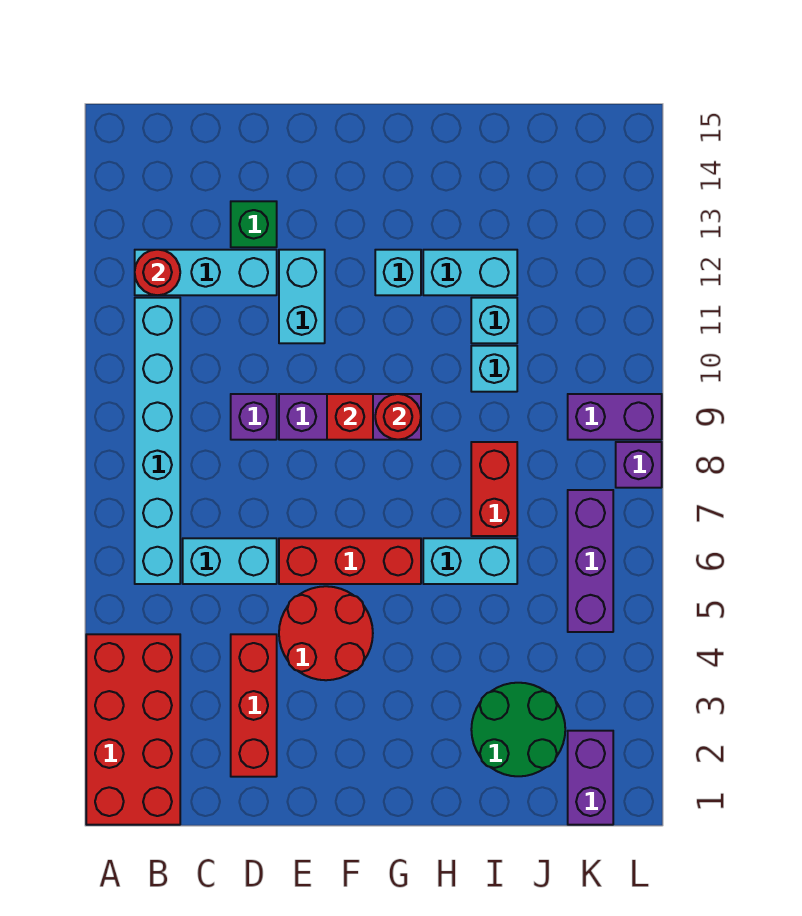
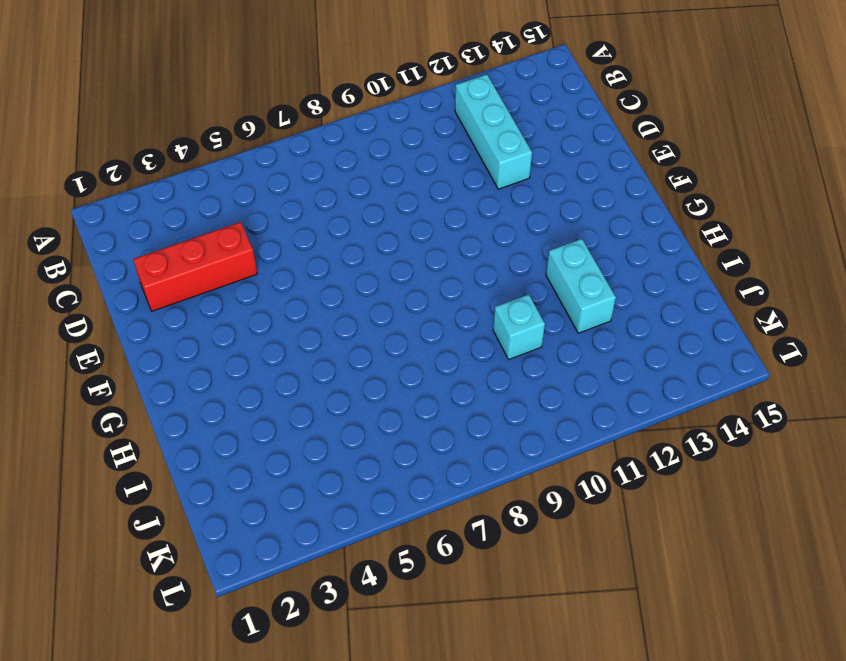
none -> red 2x4 brick [86,634,180,825]
none -> cyan 1x6 brick [135,298,180,584]
none -> cyan 1x2 brick [183,538,277,584]

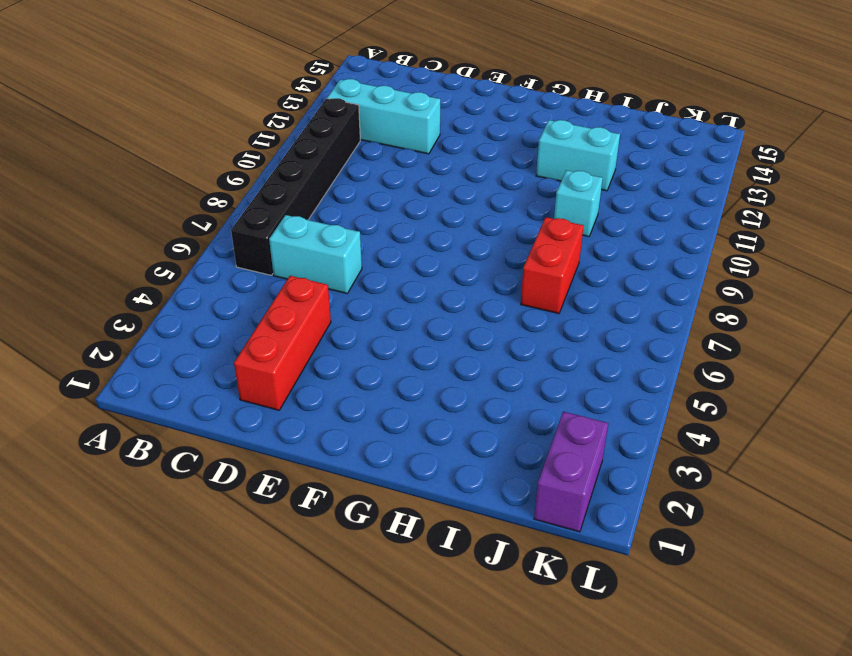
black 1x6 brick [231,98,360,275] -> cyan 1x6 brick [135,298,180,584]
none -> red 2x4 brick [86,634,180,825]
none -> purple 1x1 brick [231,394,277,440]
none -> green 1x1 brick [231,201,277,247]

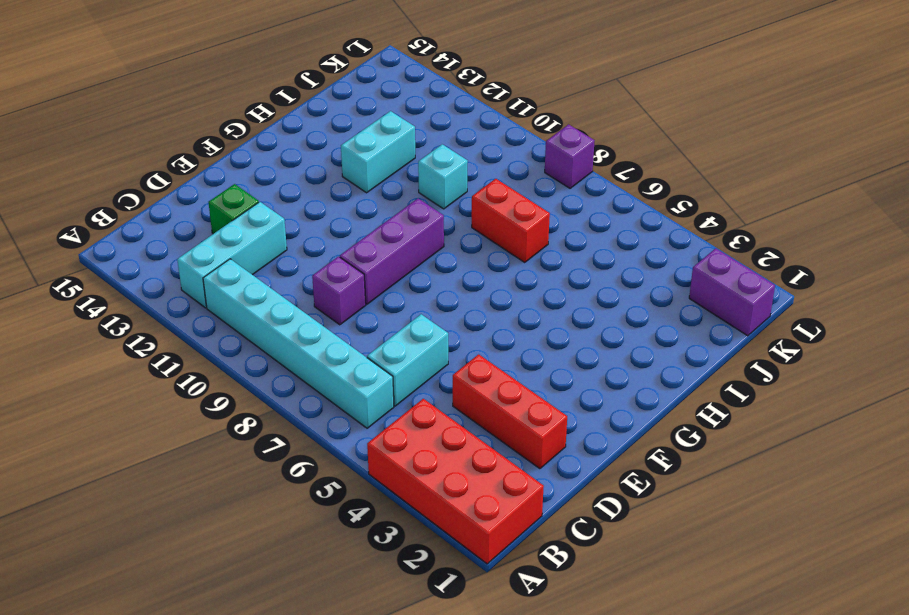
none -> red 2x2 round brick [279,586,373,680]
none -> red 1x3 brick [279,538,421,584]
none -> cyan 1x2 brick [279,250,325,343]

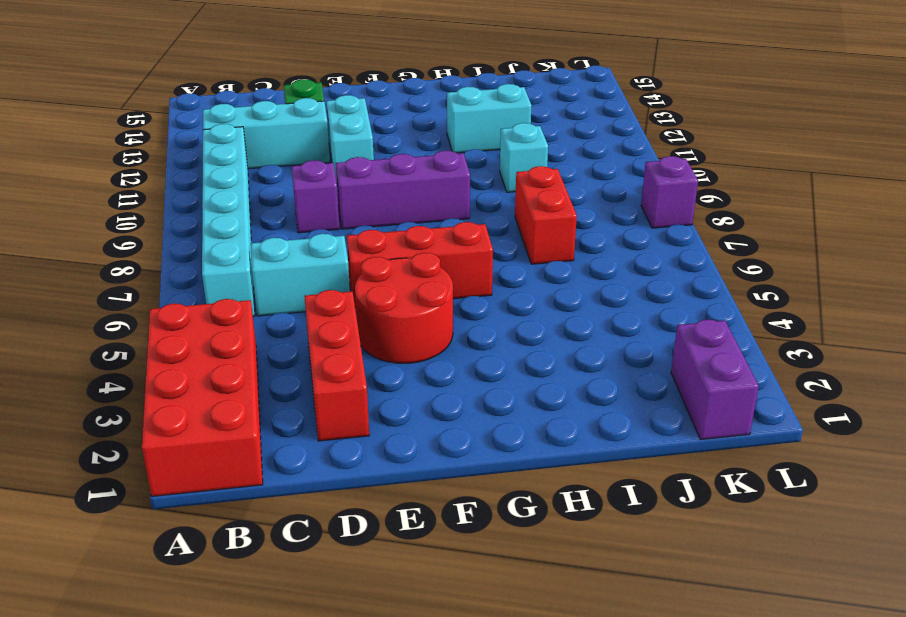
none -> cyan 1x1 brick [375,250,421,295]
none -> cyan 1x2 brick [423,538,517,584]
none -> green 2x2 round brick [471,683,565,776]

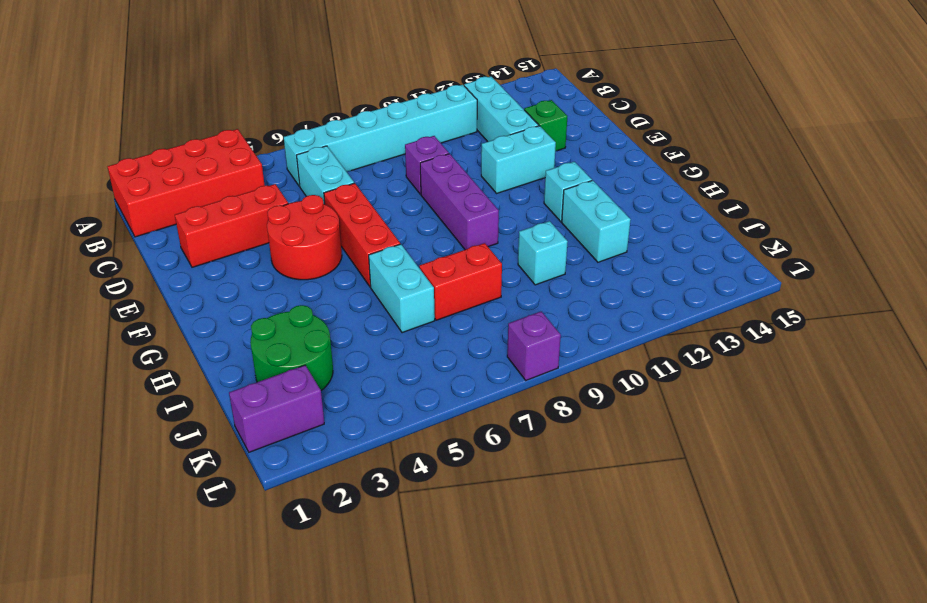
none -> cyan 1x1 brick [471,298,517,343]
none -> purple 1x3 brick [568,490,613,632]
none -> purple 1x2 brick [568,394,662,440]

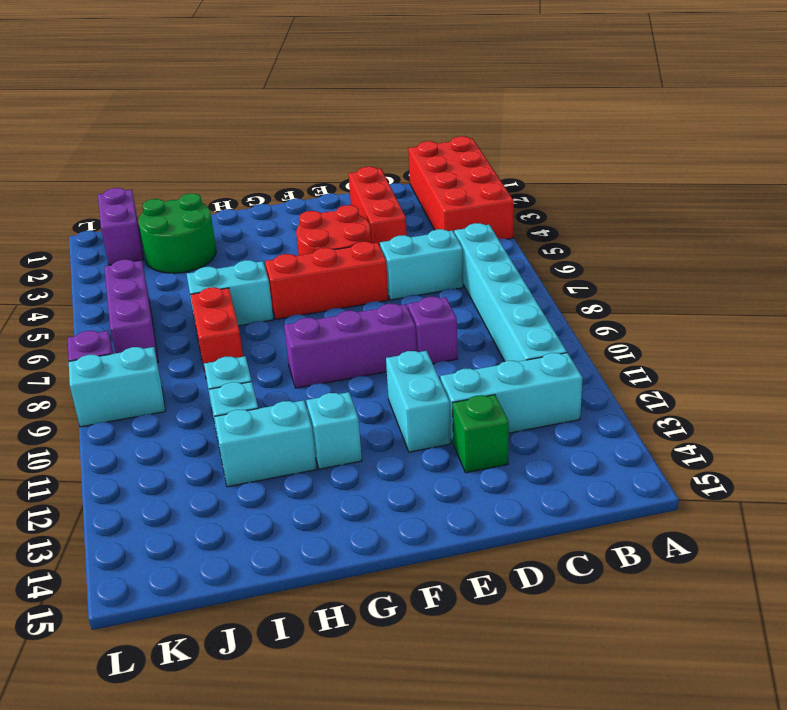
cyan 1x2 brick [69,347,165,427] -> purple 1x2 brick [568,394,662,440]
none -> red 1x1 round brick [135,250,180,295]
none -> red 1x1 brick [327,394,373,440]
none -> red 1x1 round brick [375,394,421,440]

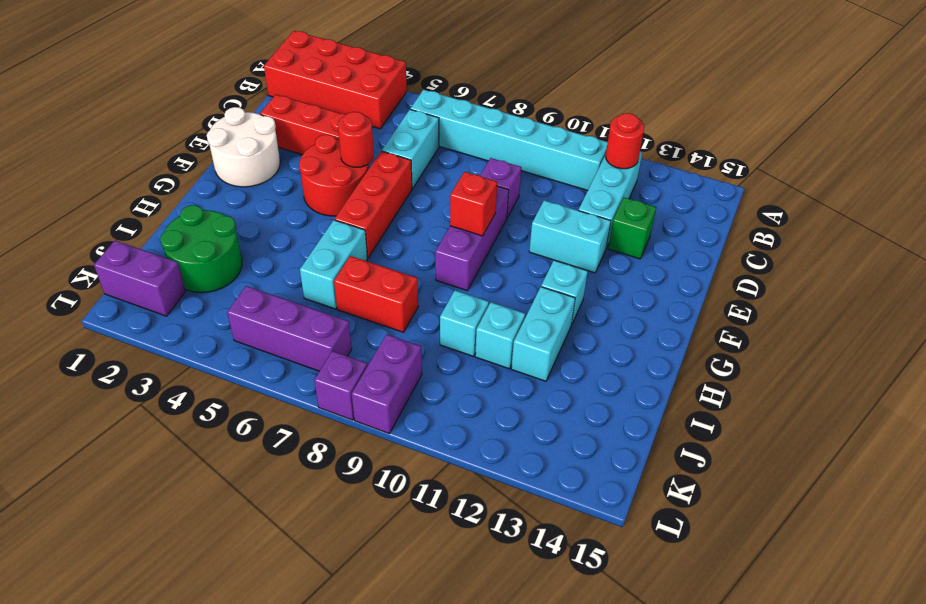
white 2x2 round brick [207,107,280,187] -> none
red 1x1 round brick [338,112,374,167] -> red 1x1 round brick moved to [375,394,421,440]

